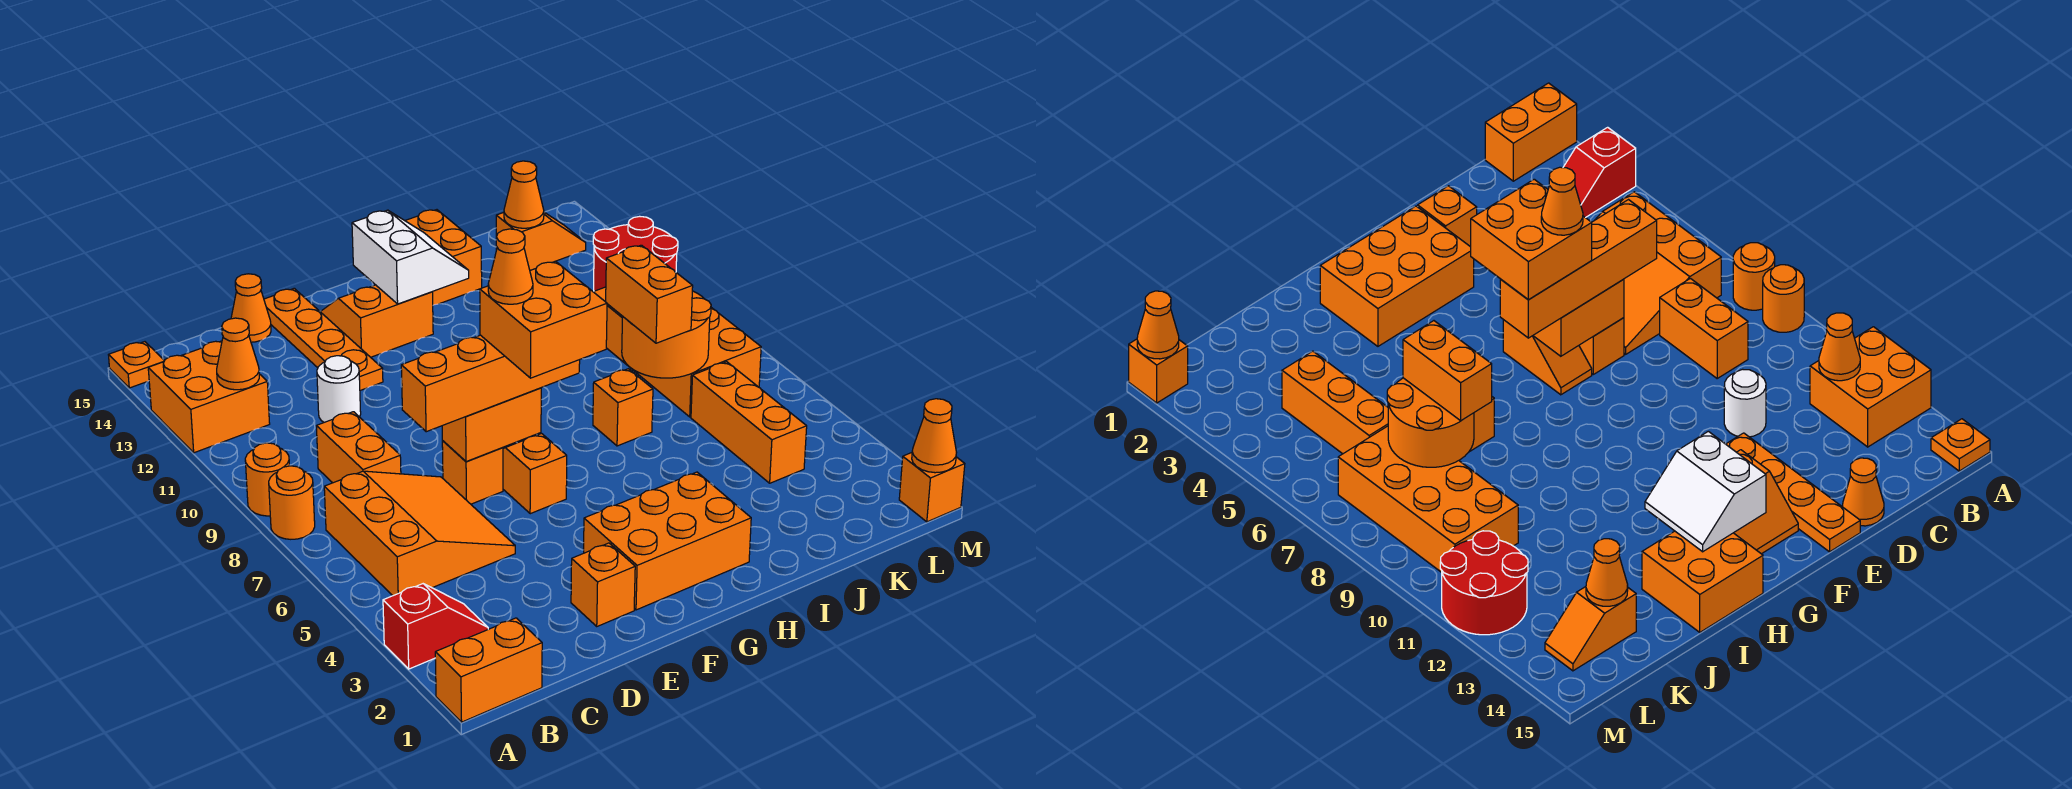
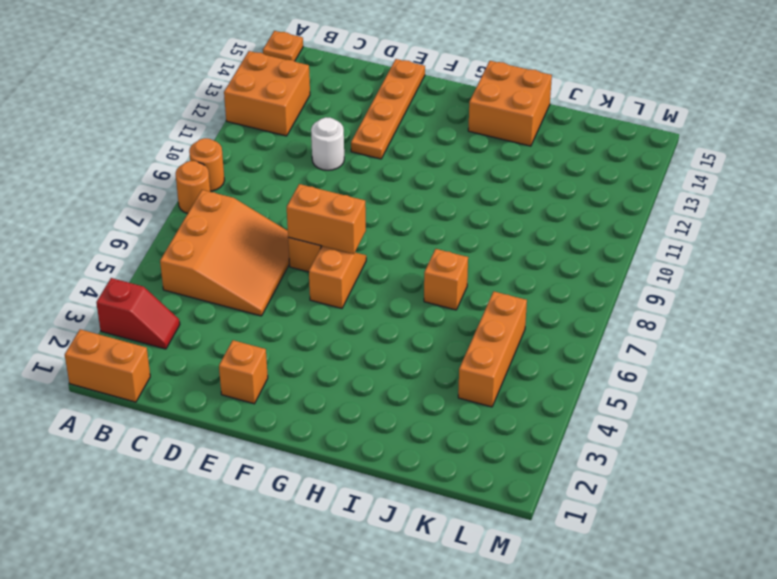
none -> orange 1x2 brick [316,412,401,483]
none -> orange 1x1 cone [231,274,271,342]
none -> orange 2x3 brick [584,472,751,610]
none -> orange 2x2 slope [321,285,433,357]

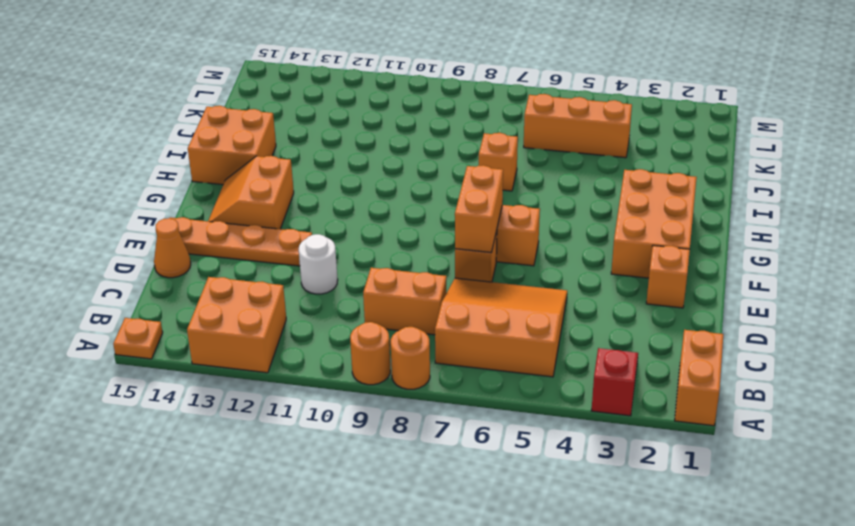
none -> orange 2x4 brick [594,287,761,417]
none -> orange 1x2 slope [496,212,586,270]
none -> red 2x2 round brick [593,216,678,291]
none -> orange 1x1 brick [899,453,965,522]

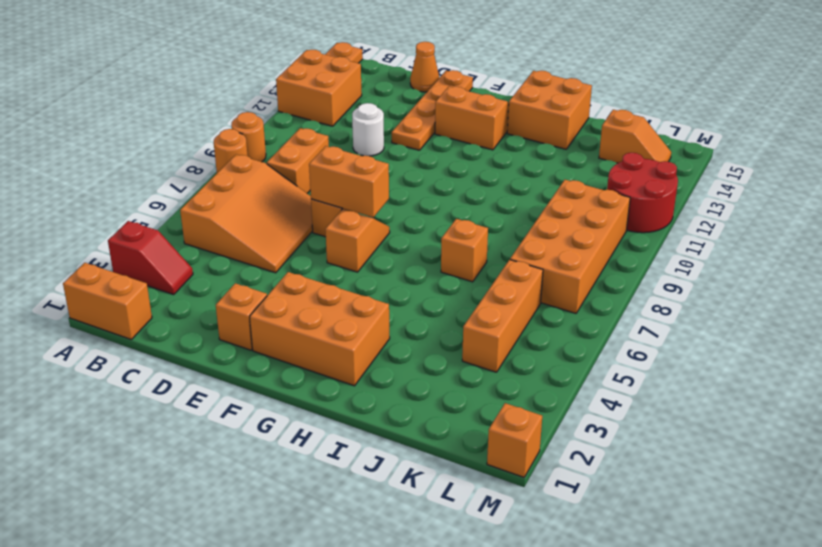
none -> orange 1x1 cone [217,318,259,390]
none -> white 2x2 slope [352,210,469,304]
none -> orange 2x2 round brick [622,291,711,378]
none -> orange 1x1 cone [504,161,544,228]

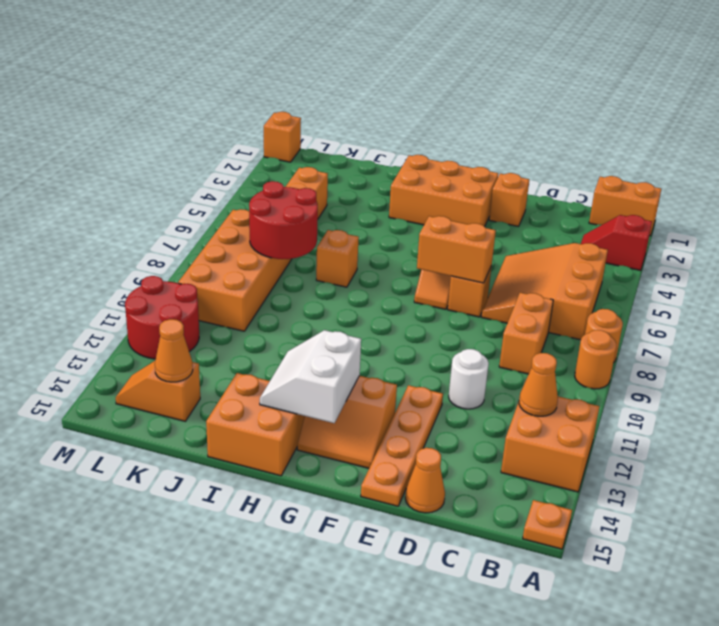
red 2x2 round brick [249,181,318,259] -> orange 2x2 round brick [622,291,711,378]
none -> orange 1x1 cone [912,399,957,473]
none -> orange 1x4 brick [401,335,580,432]
none -> orange 1x2 brick [606,245,693,343]
none -> orange 2x2 brick [480,261,607,378]

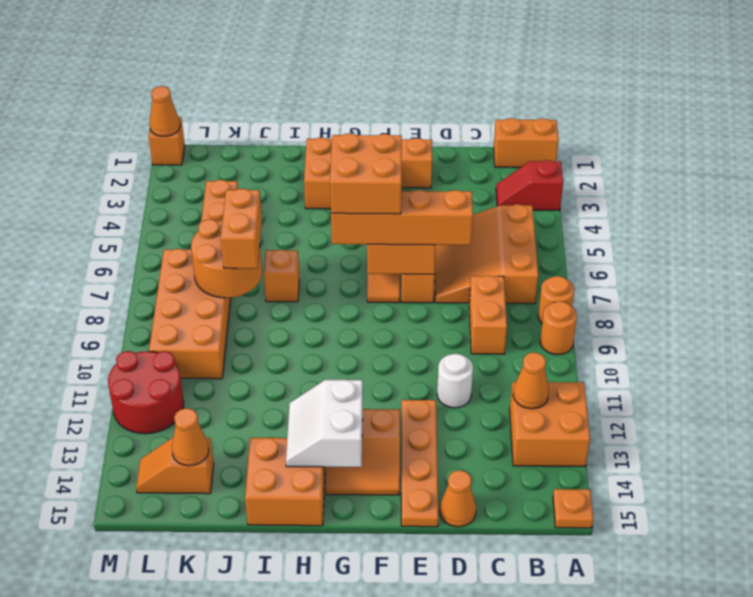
none -> orange 1x1 cone [488,229,533,304]

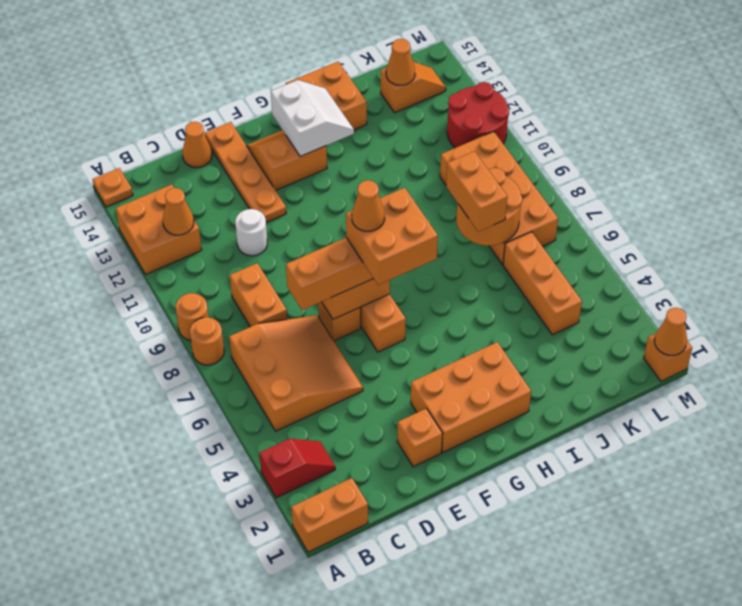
none -> orange 1x1 brick [593,369,653,446]

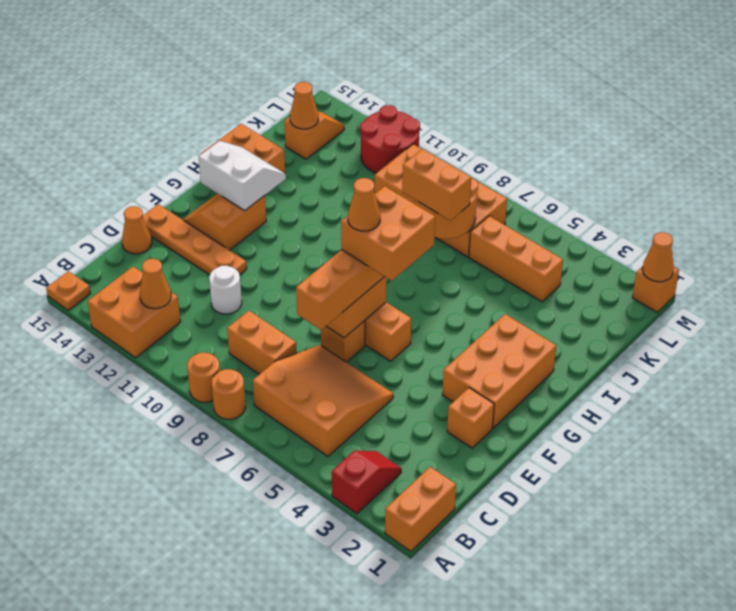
none -> orange 1x1 brick [593,369,653,446]

